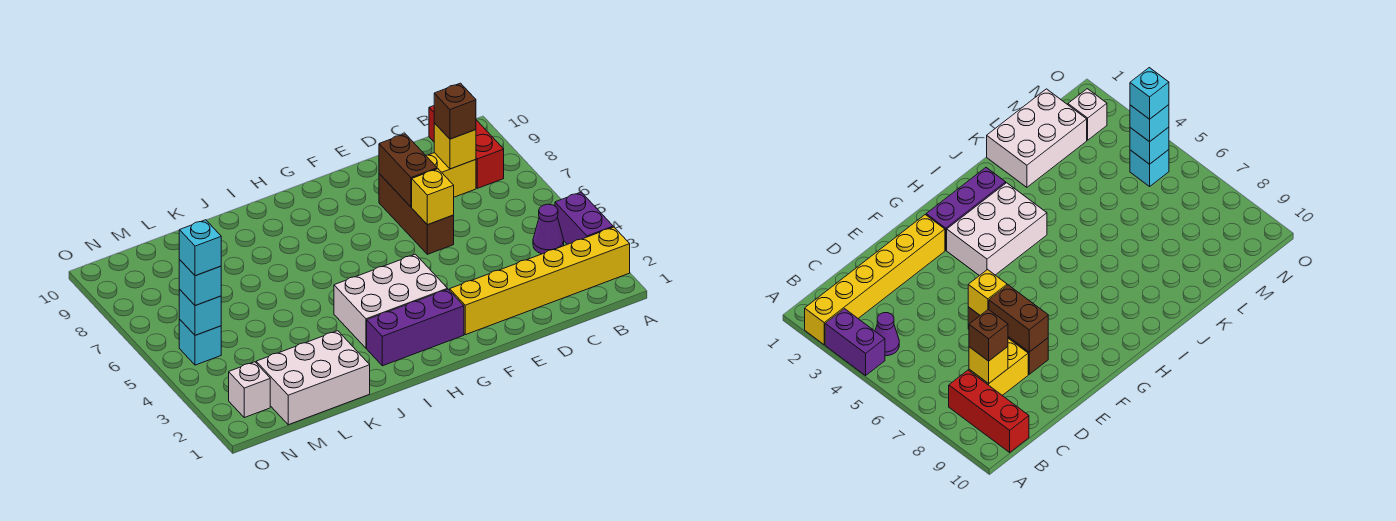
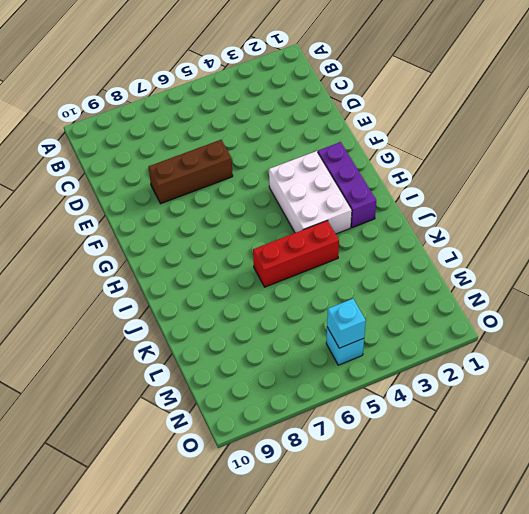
red 1x3 brick [253,221,339,287] -> red 1x3 brick moved to [429,106,504,188]
none -> yellow 1x6 brick [450,227,630,335]
none -> purple 1x2 brick [555,192,613,244]
none -> purple 1x1 cone [533,204,564,254]

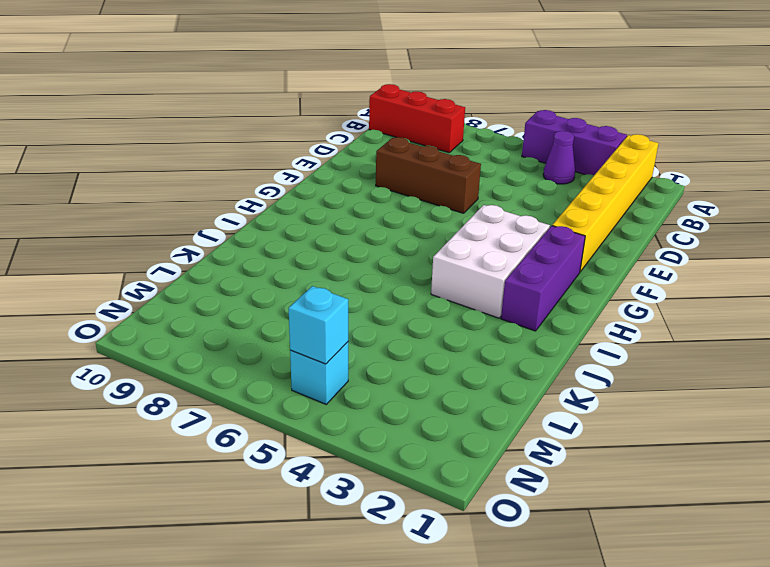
purple 1x3 brick [522,110,627,175] -> purple 1x2 brick [555,192,613,244]
none -> yellow 1x2 brick [426,153,476,197]
none -> white 2x3 brick [256,331,370,425]
none -> white 1x1 brick [229,362,270,418]

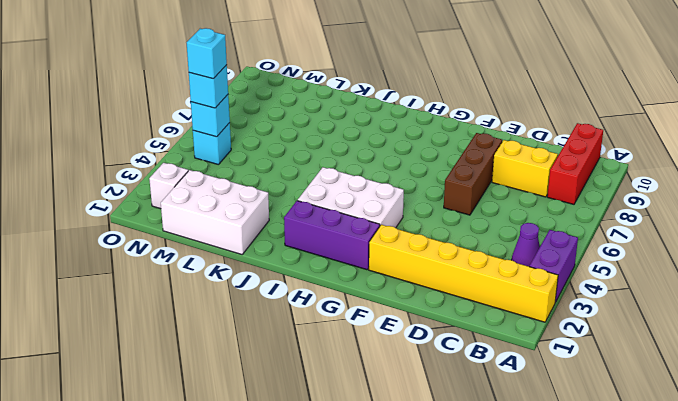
none -> yellow 1x1 brick [434,123,476,169]
none -> yellow 1x1 brick [412,169,454,225]
none -> brown 1x2 brick [379,134,437,207]

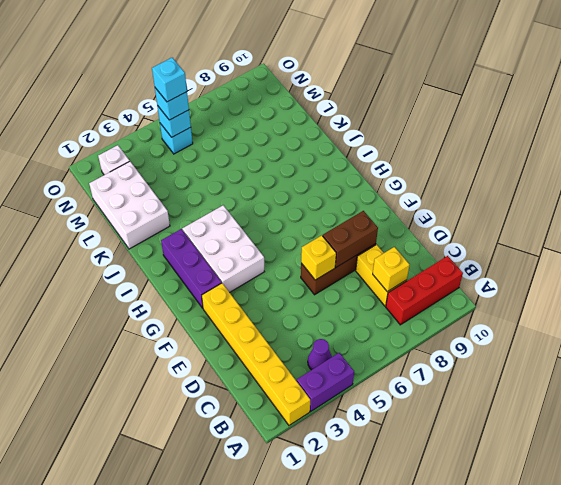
none -> brown 1x1 brick [434,83,476,139]

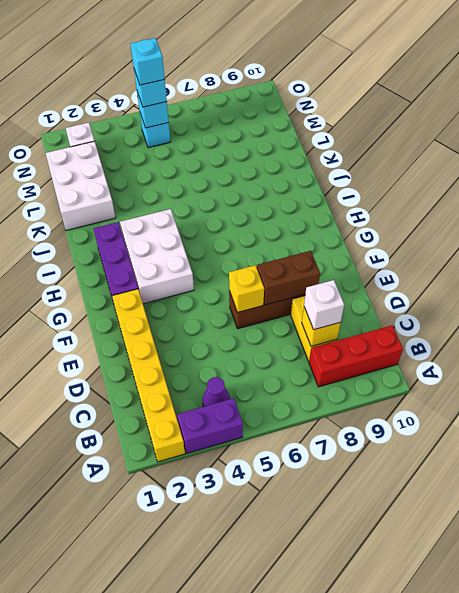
white 1x1 brick [304,280,344,330] -> brown 1x1 brick [434,83,476,139]

